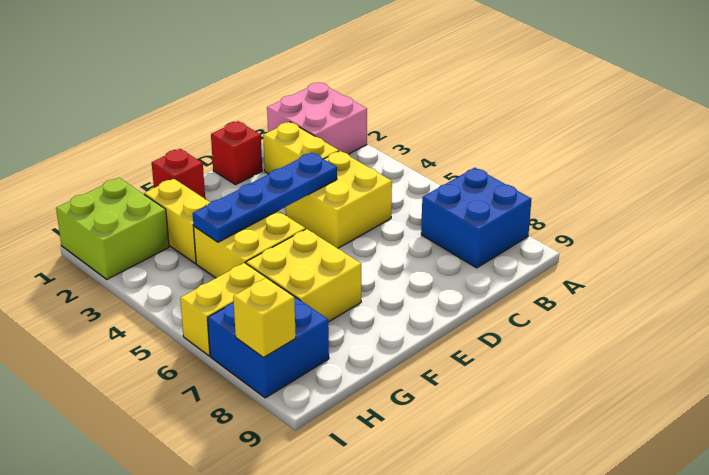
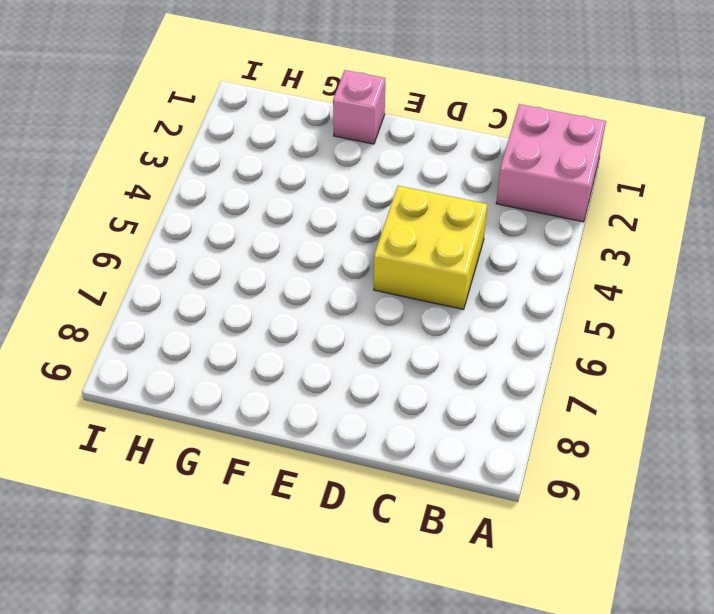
pink 1x1 brick [333,70,385,144] -> red 1x1 brick [152,149,205,199]
none -> blue 2x2 brick [421,168,531,268]
none -> yellow 1x2 brick [263,122,339,174]
none -> red 1x1 brick [211,121,262,185]

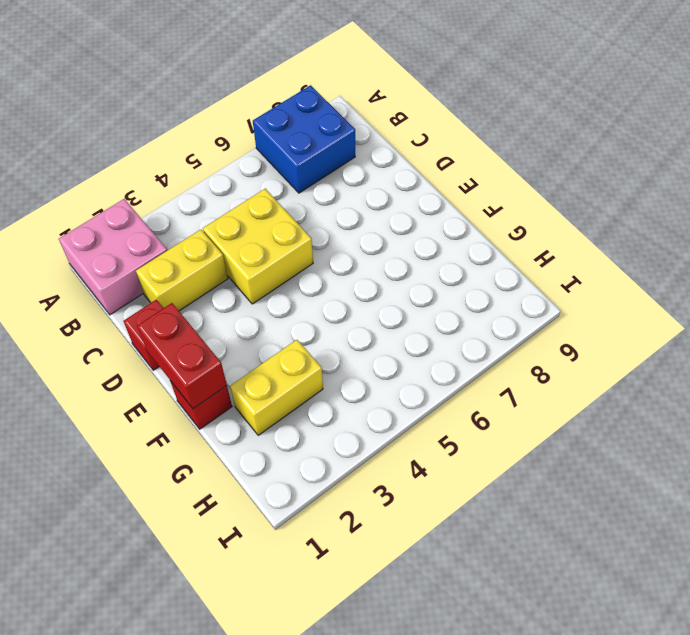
red 1x2 brick [137,303,227,409] -> none
none -> yellow 2x2 brick [194,211,305,278]
none -> yellow 2x2 brick [246,229,361,322]
none -> lime 2x2 brick [56,178,169,279]

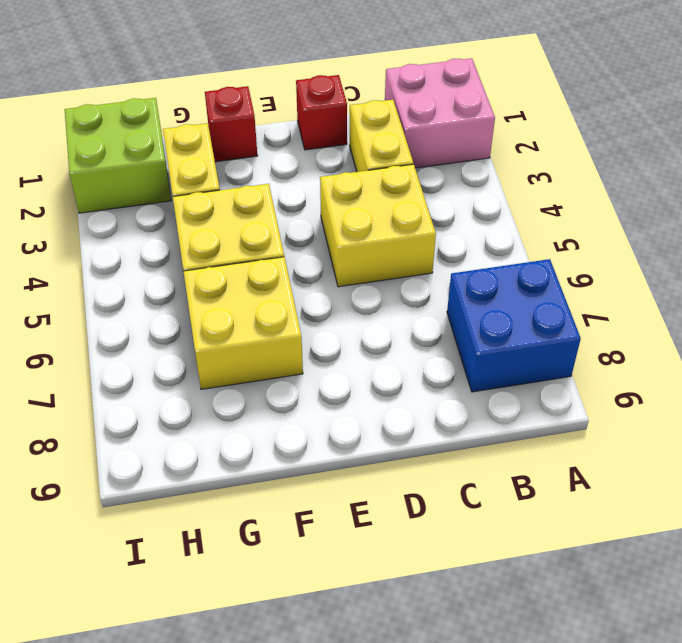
none -> yellow 1x2 brick [180,263,268,356]
none -> blue 2x2 brick [208,282,329,398]
none -> blue 1x4 plate [193,152,337,242]

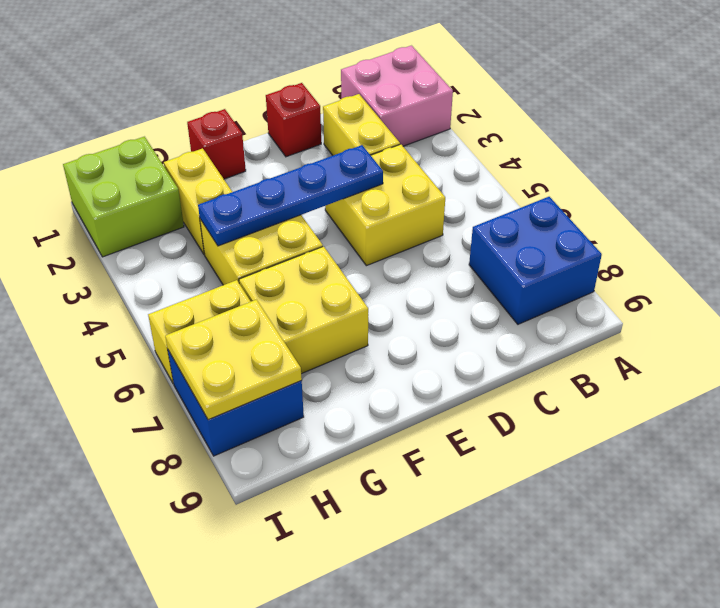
yellow 2x2 plate [165,300,302,420] -> yellow 1x1 brick [233,278,296,358]

